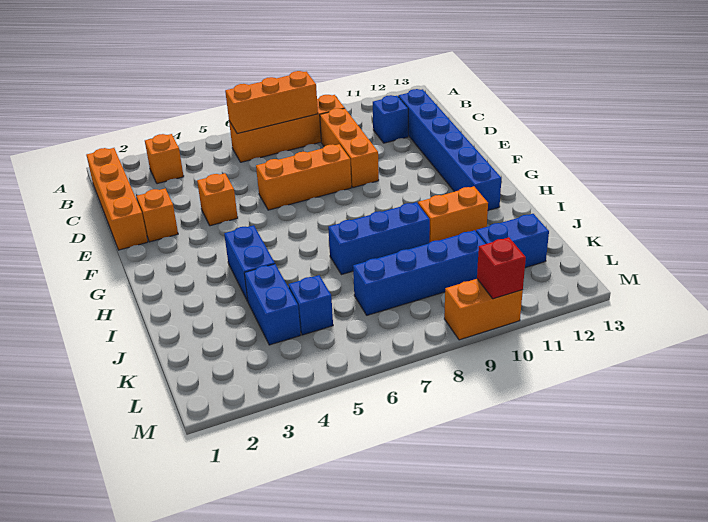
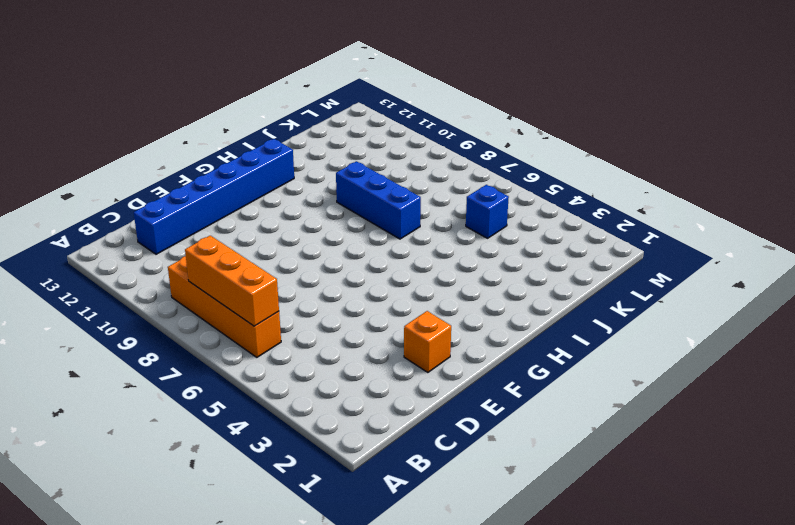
none -> orange 1x4 brick [87,148,148,250]
none -> orange 1x1 brick [145,134,184,184]
none -> orange 1x3 brick [320,108,379,188]

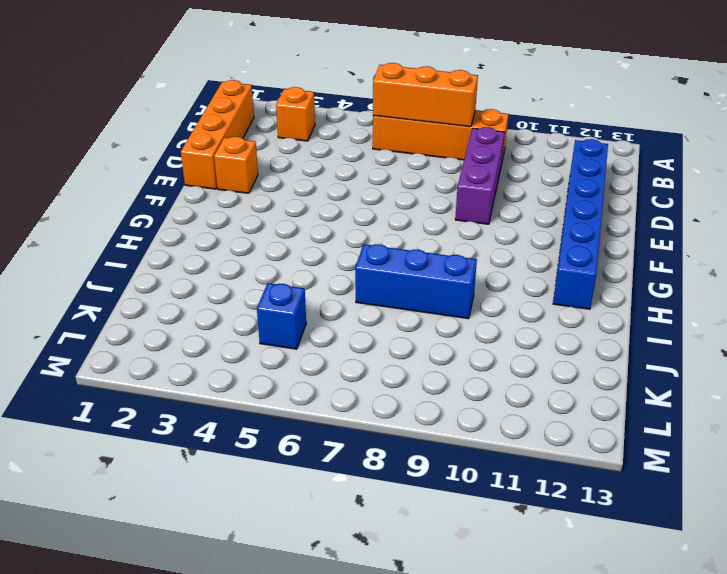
purple 1x3 brick [455,127,505,224] -> orange 1x3 brick [320,108,379,188]
none -> blue 1x1 brick [373,95,408,143]
none -> orange 1x1 brick [197,173,238,226]
none -> orange 1x3 brick [256,144,351,210]

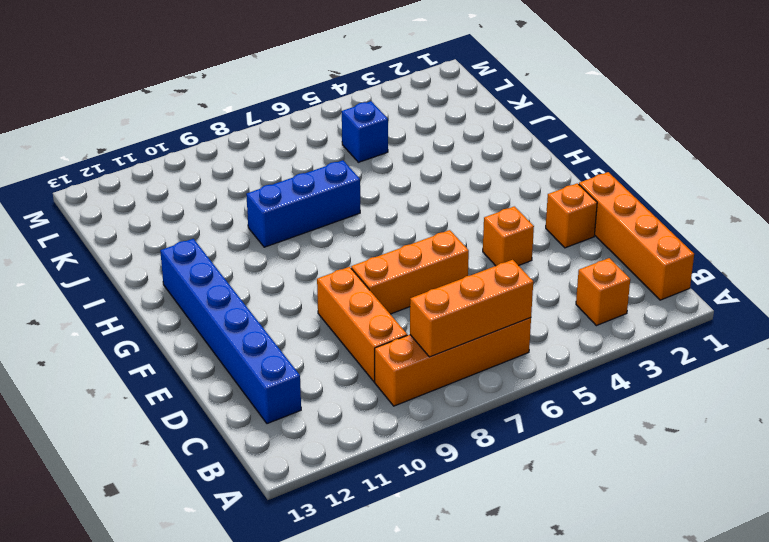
none -> blue 1x1 brick [373,95,408,143]
none -> blue 1x2 brick [224,225,275,301]
none -> orange 1x2 brick [418,186,488,243]

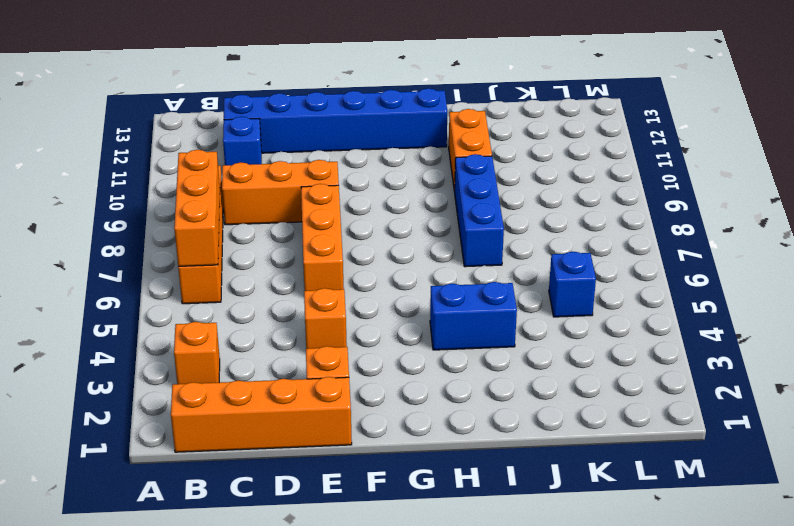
none -> blue 1x2 brick [244,264,301,345]
none -> blue 1x4 brick [353,230,485,315]
none -> blue 1x2 brick [476,214,549,268]

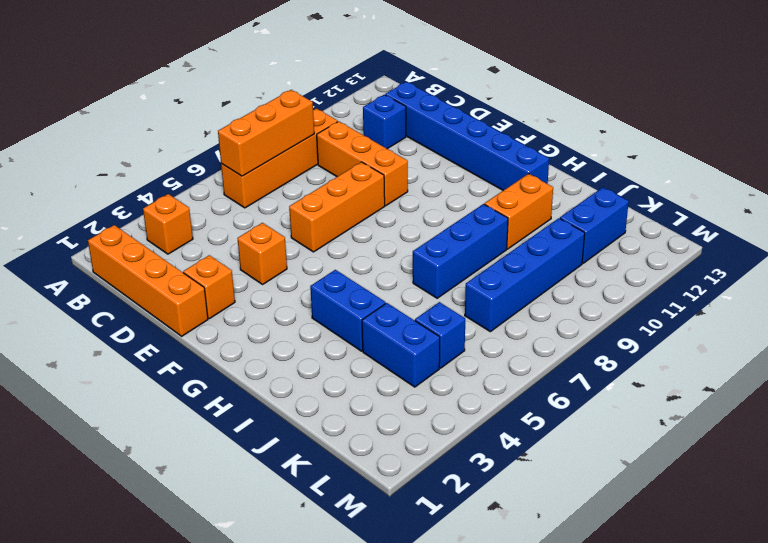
none -> orange 1x2 brick [444,279,523,340]
none -> red 1x1 brick [477,237,526,299]

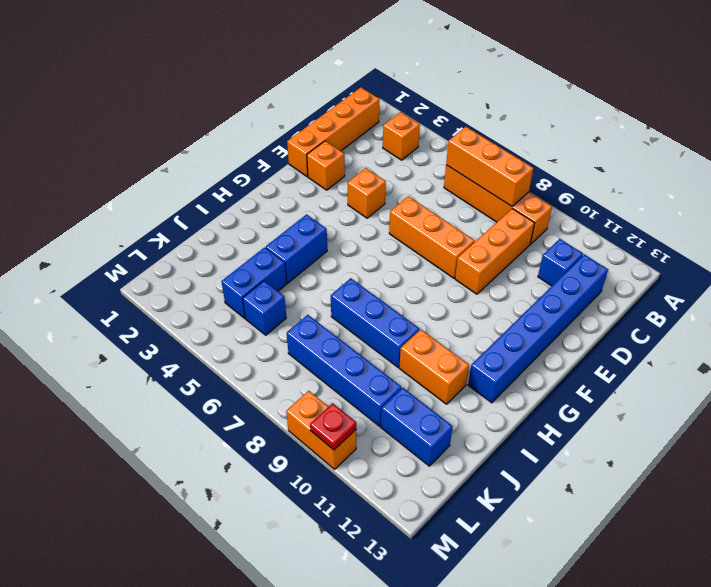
red 1x1 plate [310,403,356,450] -> red 1x1 brick [477,237,526,299]

